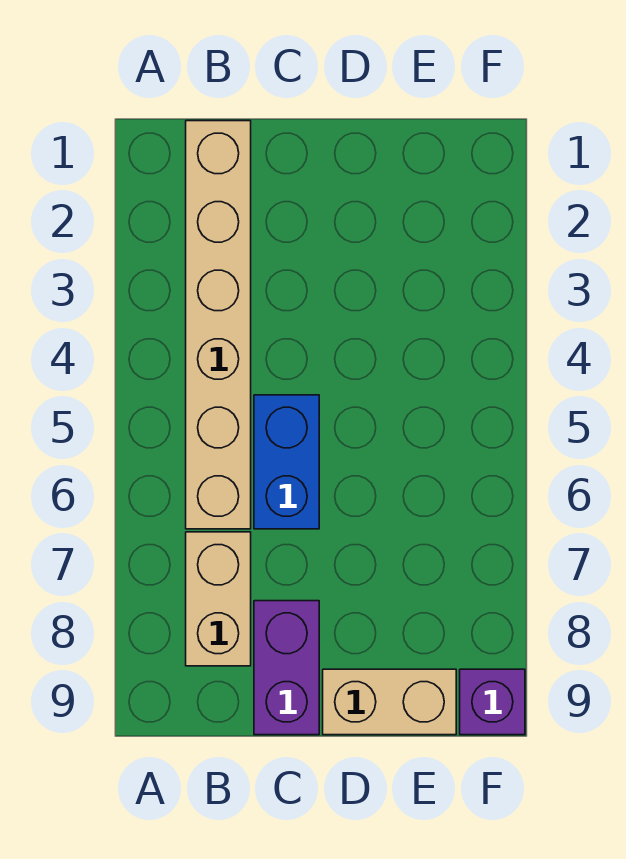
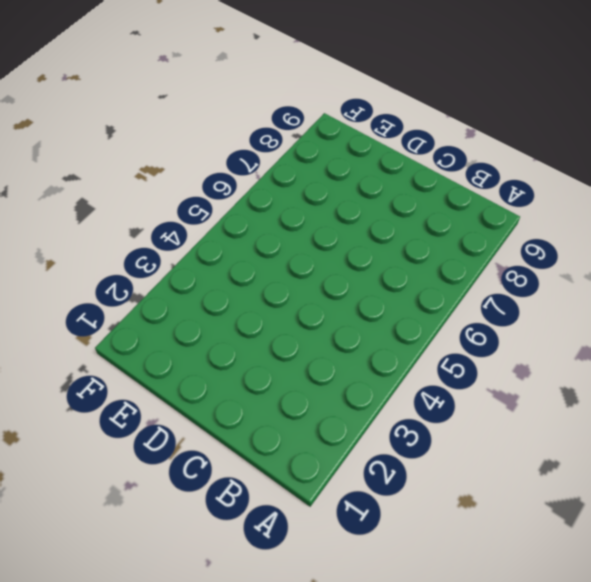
none -> tan 1x6 brick [186,121,251,529]
none -> tan 1x2 brick [186,532,251,666]

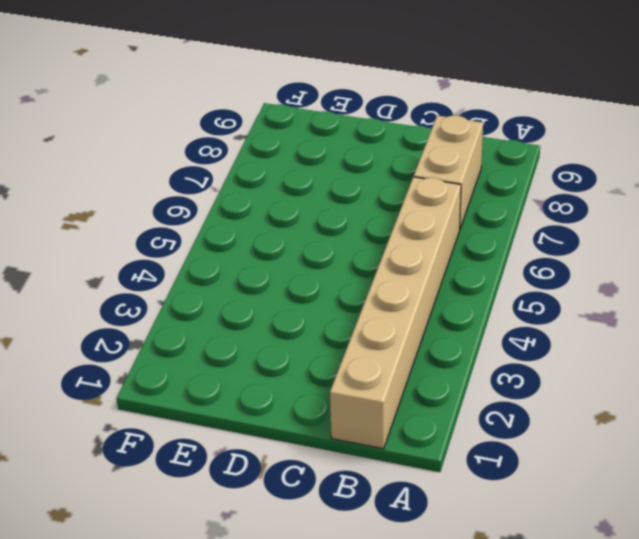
none -> blue 1x2 brick [254,395,319,529]
none -> purple 1x2 brick [254,601,319,735]

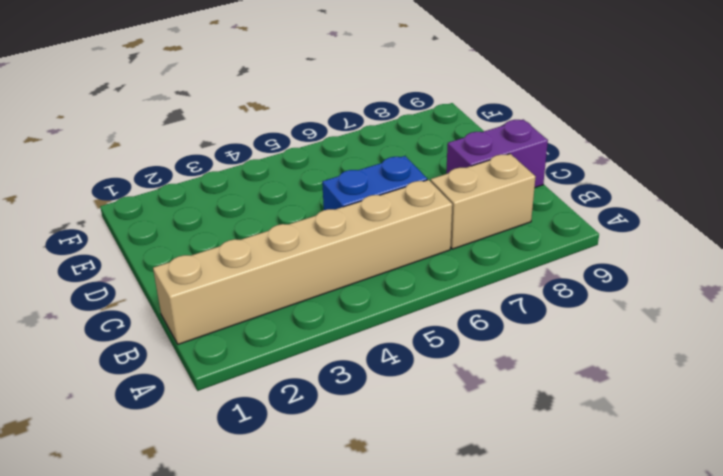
none -> tan 1x2 brick [323,669,456,735]
none -> purple 1x1 brick [460,669,525,735]

